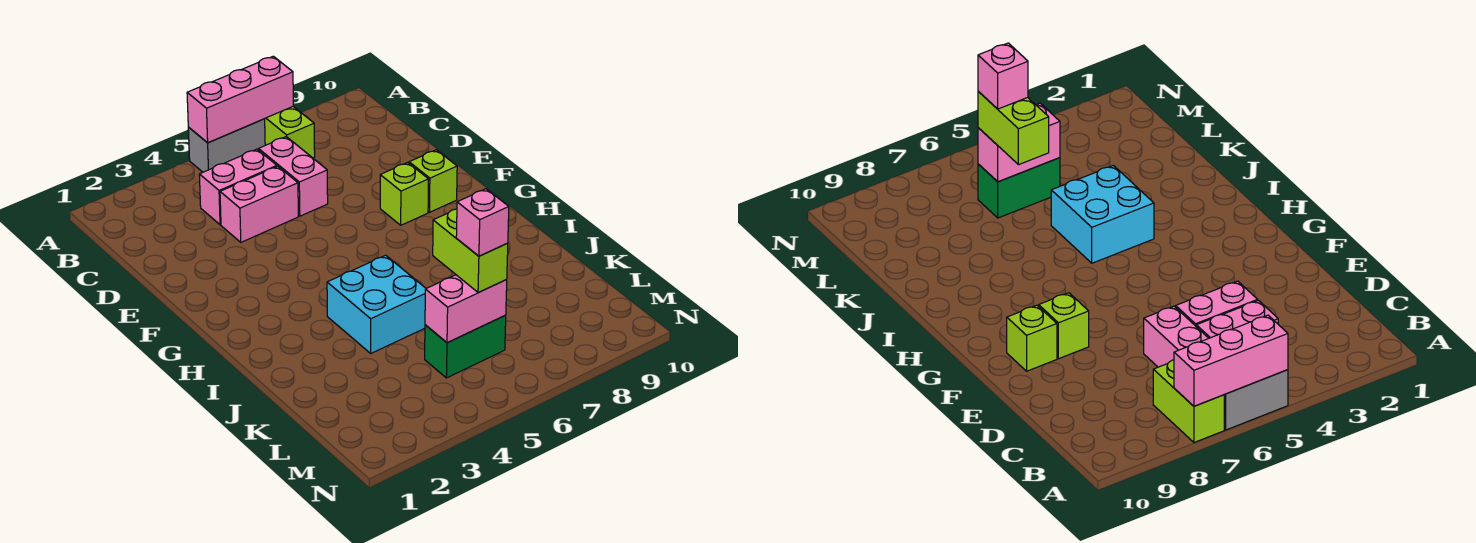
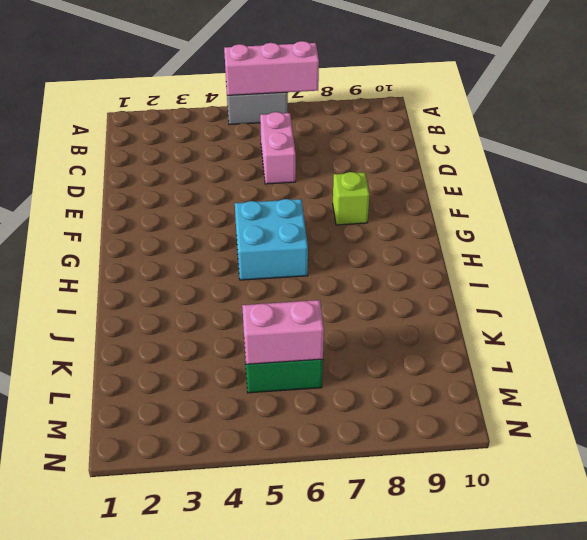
cyan 2x2 brick [235,199,308,280] -> cyan 2x2 brick moved to [327,255,426,353]
none -> lime 1x2 brick [265,107,315,158]
none -> pink 1x2 brick [199,149,277,225]
none -> pink 1x2 brick [220,166,298,242]

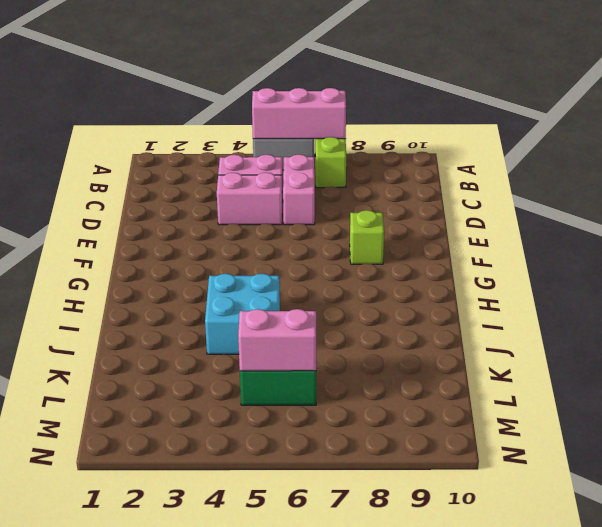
none -> lime 1x1 brick [409,150,457,212]
none -> lime 1x2 brick [433,209,508,293]
none -> pink 1x1 brick [456,189,509,256]

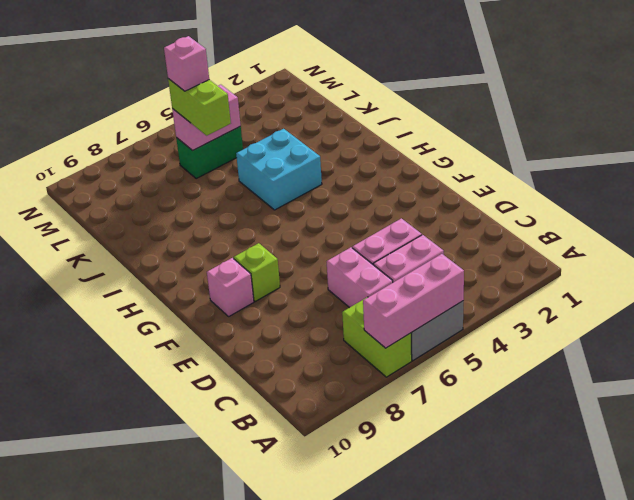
pink 1x1 brick [207,258,254,316] -> lime 1x1 brick [409,150,457,212]

